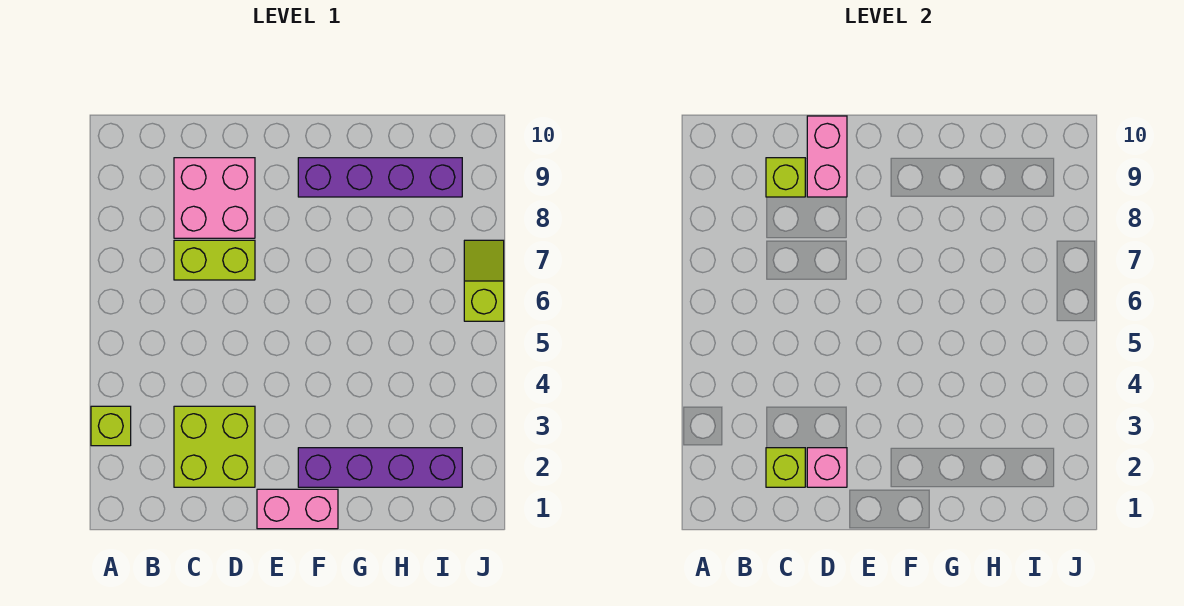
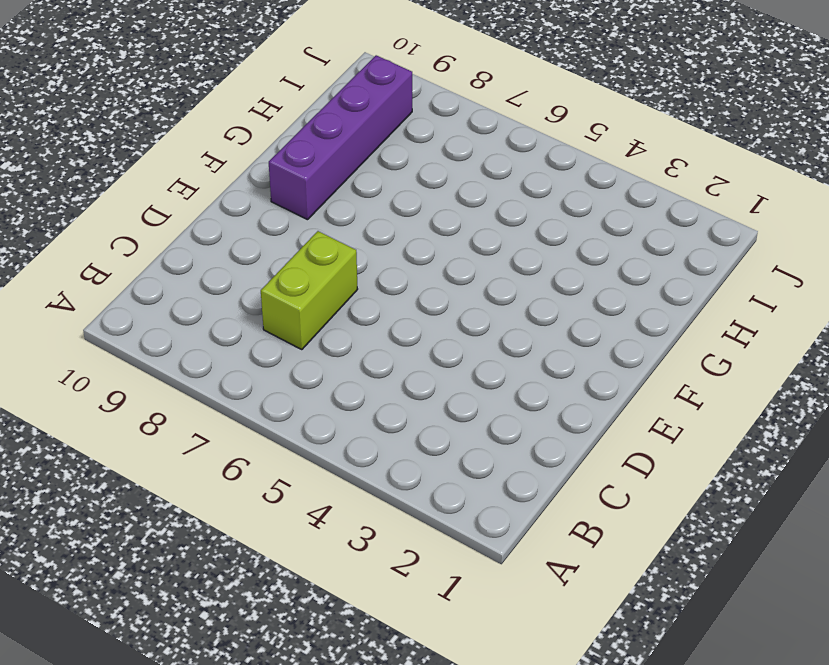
none -> lime 1x1 brick [91,406,131,446]
none -> lime 2x2 brick [174,406,255,487]
none -> pink 2x2 brick [174,158,255,238]

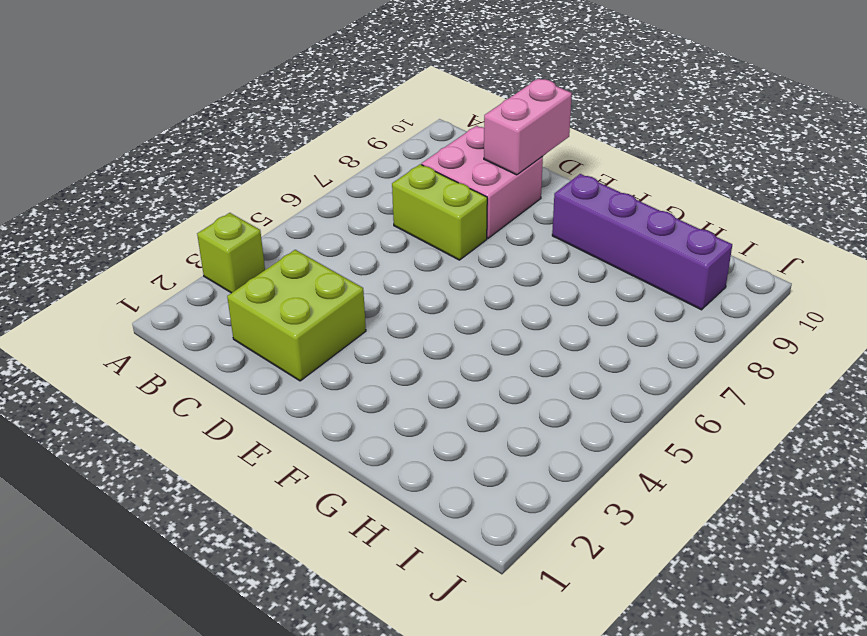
none -> pink 1x2 brick [257,489,338,529]
none -> purple 1x4 brick [298,448,462,487]
none -> lime 1x2 slope [464,240,504,321]

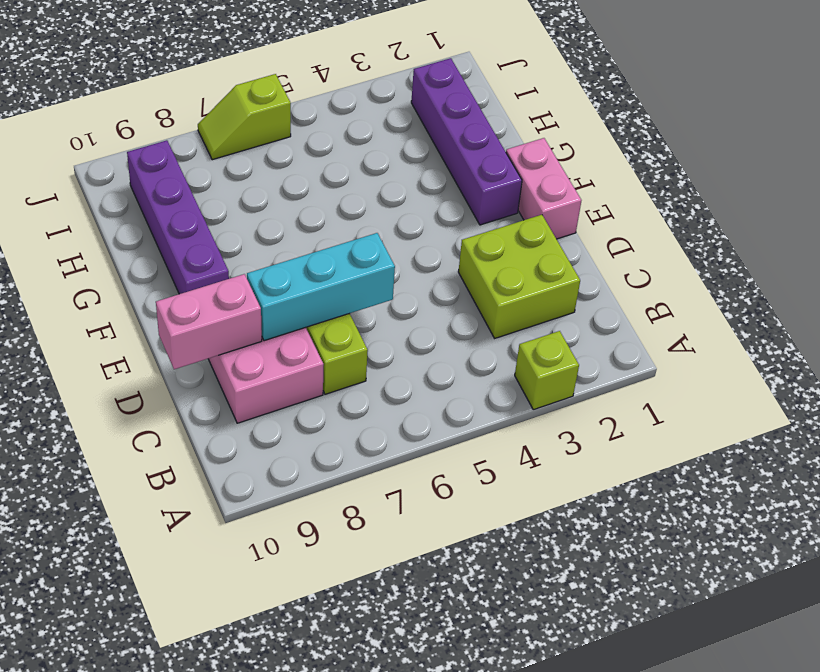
cyan 1x3 brick [247,233,395,341] -> none
none -> lime 1x1 brick [766,448,805,487]
none -> lime 1x1 brick [766,158,805,197]
none -> pink 1x1 brick [807,448,847,487]

